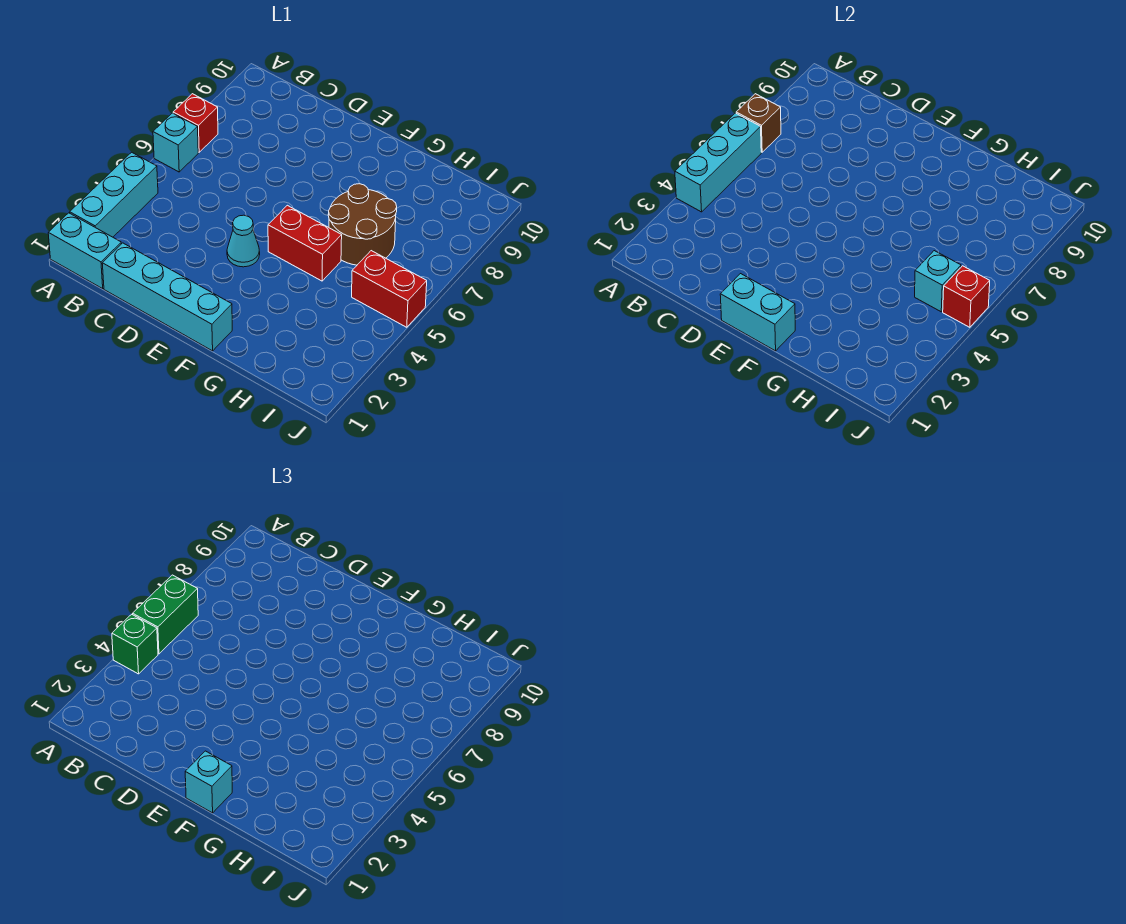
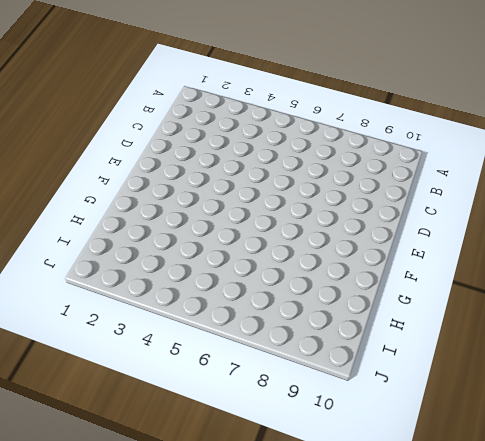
none -> cyan 1x2 brick [48,213,121,289]
none -> cyan 1x3 brick [70,152,158,237]
none -> cyan 1x1 brick [153,113,198,172]

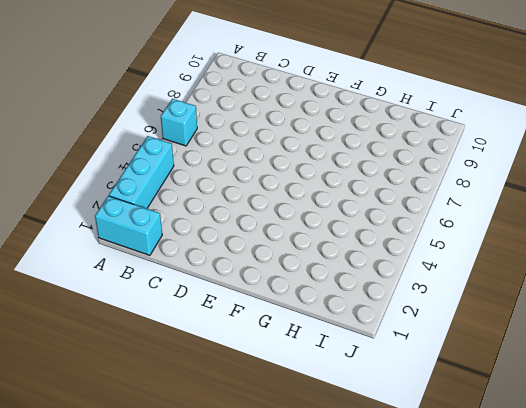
none -> red 1x1 brick [173,94,218,152]
none -> cyan 1x4 brick [102,243,232,351]
none -> cyan 1x1 cone [227,215,260,267]

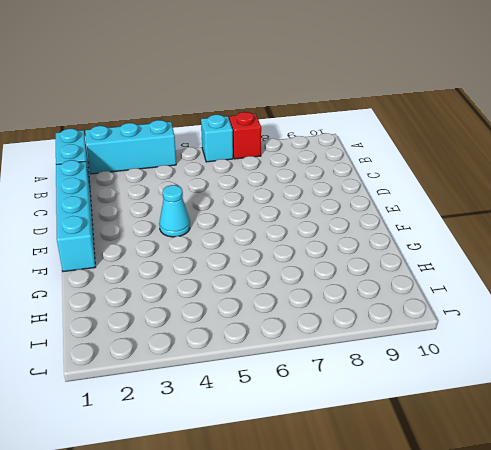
none -> red 1x2 brick [268,205,342,281]
none -> brown 2x2 round brick [328,184,397,265]
none -> red 1x2 brick [352,251,427,327]

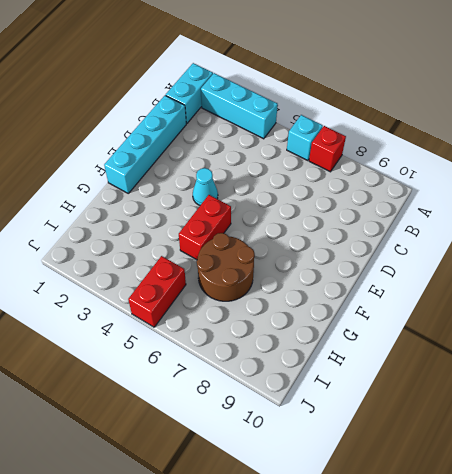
none -> cyan 1x3 brick [675,113,761,212]
none -> brown 1x1 brick [736,94,781,152]
none -> cyan 1x2 brick [720,274,795,351]

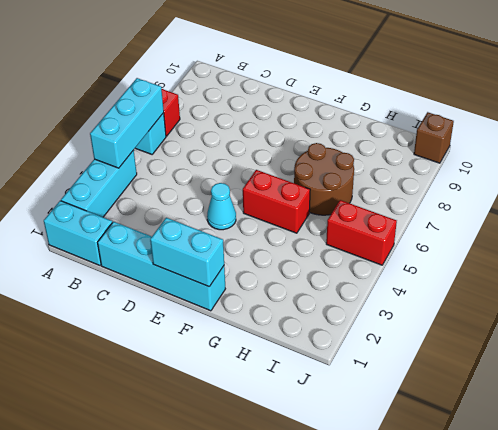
brown 1x1 brick [414,112,454,163] -> brown 1x1 brick moved to [736,94,781,152]
none -> cyan 1x1 brick [915,251,961,312]
none -> red 1x1 brick [943,266,990,327]
none -> green 1x1 brick [112,614,158,674]

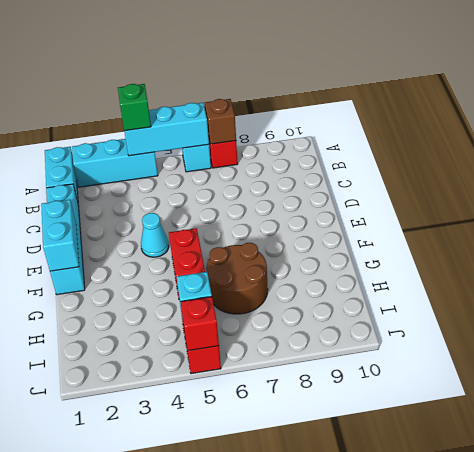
none -> green 1x2 brick [133,575,198,654]
none -> cyan 1x1 brick [185,751,232,813]

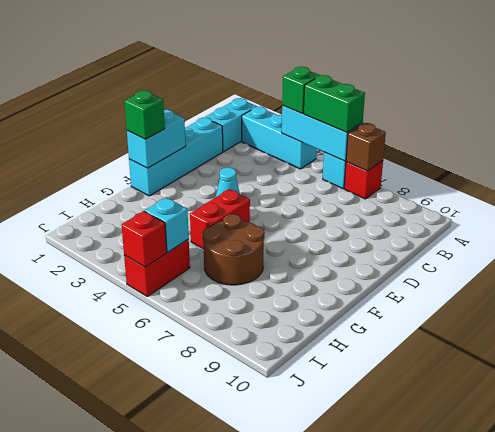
green 1x1 brick [124,90,165,139] -> cyan 1x1 brick [185,751,232,813]

